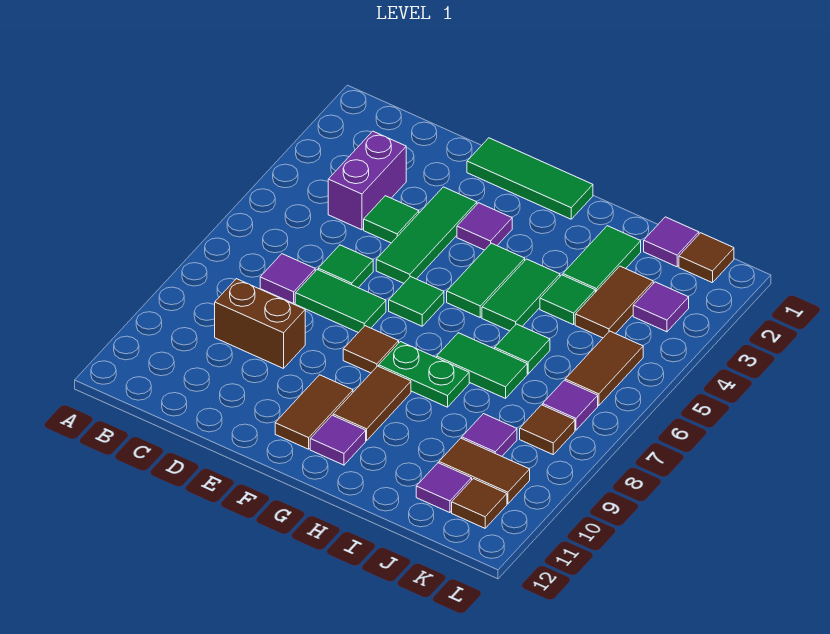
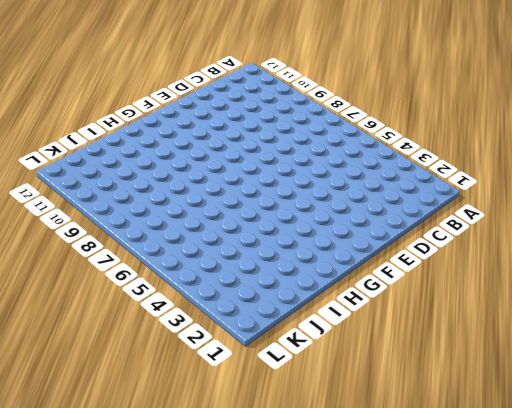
none -> purple 1x2 brick [328,131,406,230]
none -> purple 1x1 tile [260,254,315,303]
none -> brown 1x2 brick [215,279,305,368]
none -> green 1x1 tile [364,196,419,243]

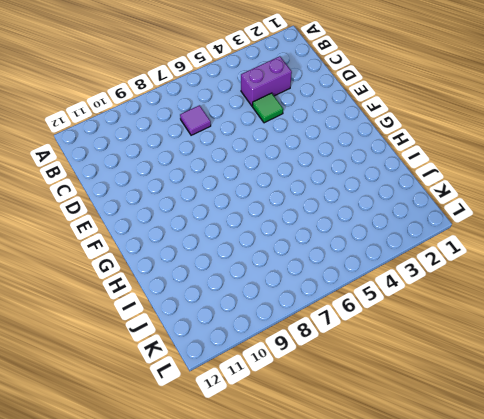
none -> brown 1x2 brick [215,279,305,368]
none -> green 1x1 tile [318,245,373,288]
none -> green 1x2 tile [295,270,386,333]
none -> green 1x3 tile [467,138,593,219]

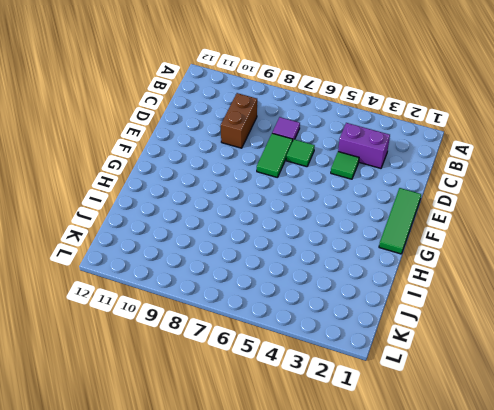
none -> green 1x3 tile [376,187,477,283]
none -> purple 1x1 tile [457,203,512,250]
none -> green 1x1 tile [389,277,444,326]
none -> brown 1x1 tile [343,326,399,373]

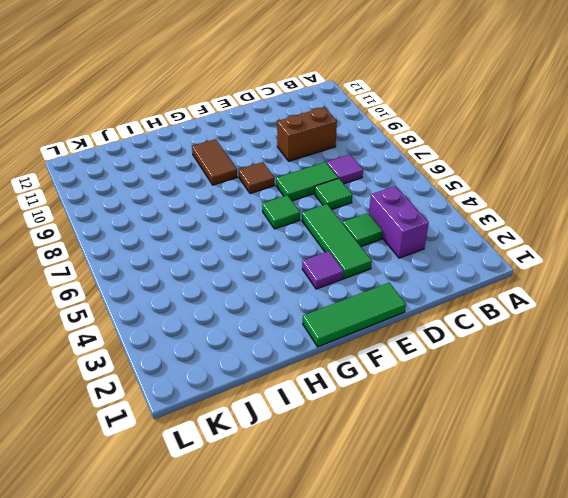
none -> brown 1x2 tile [275,375,353,449]
none -> green 1x2 tile [447,243,525,317]
none -> green 1x2 plate [379,342,469,407]
none -> purple 1x1 tile [310,415,366,465]

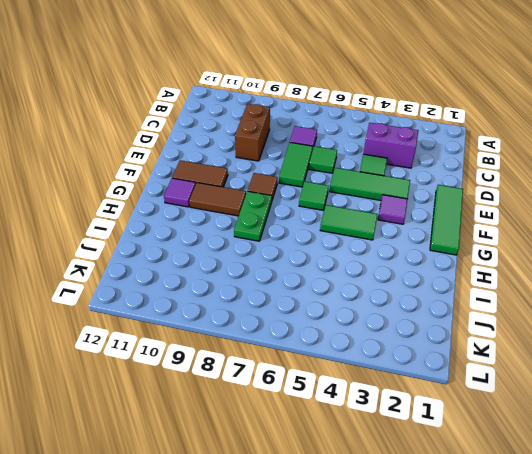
none -> green 1x2 tile [482,259,560,331]
none -> green 1x2 tile [437,333,527,398]
none -> green 1x2 tile [563,226,641,292]
none -> green 1x1 tile [540,275,595,325]

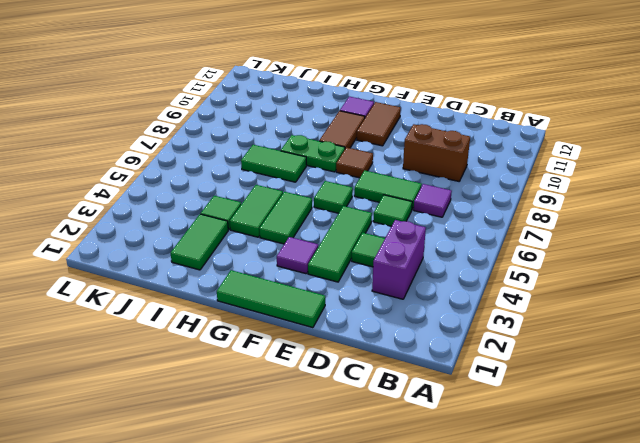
none -> green 1x1 tile [495,324,550,374]
none -> purple 1x1 tile [644,217,699,267]
none -> brown 1x2 tile [575,266,653,338]
none -> purple 1x1 tile [462,414,517,456]

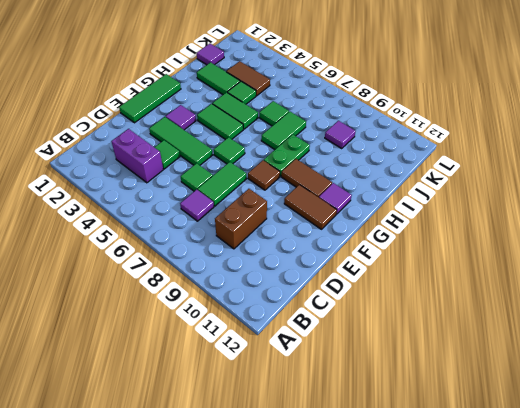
none -> brown 1x2 tile [439,438,530,504]
none -> purple 1x1 tile [416,463,472,513]
none -> brown 1x1 tile [679,233,734,283]
none -> purple 1x1 tile [633,282,689,332]

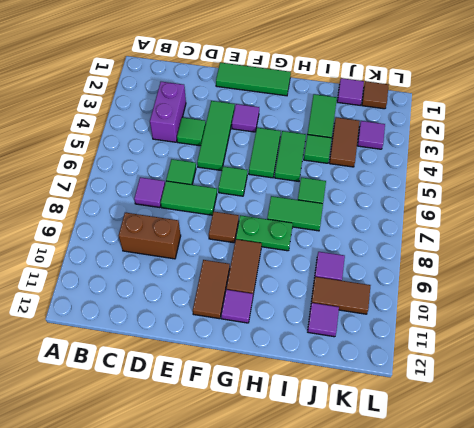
none -> brown 1x2 tile [565,331,643,406]
none -> purple 1x1 tile [543,380,598,430]
none -> brown 1x1 tile [520,405,575,454]
none -> brown 1x1 tile [452,479,507,528]

